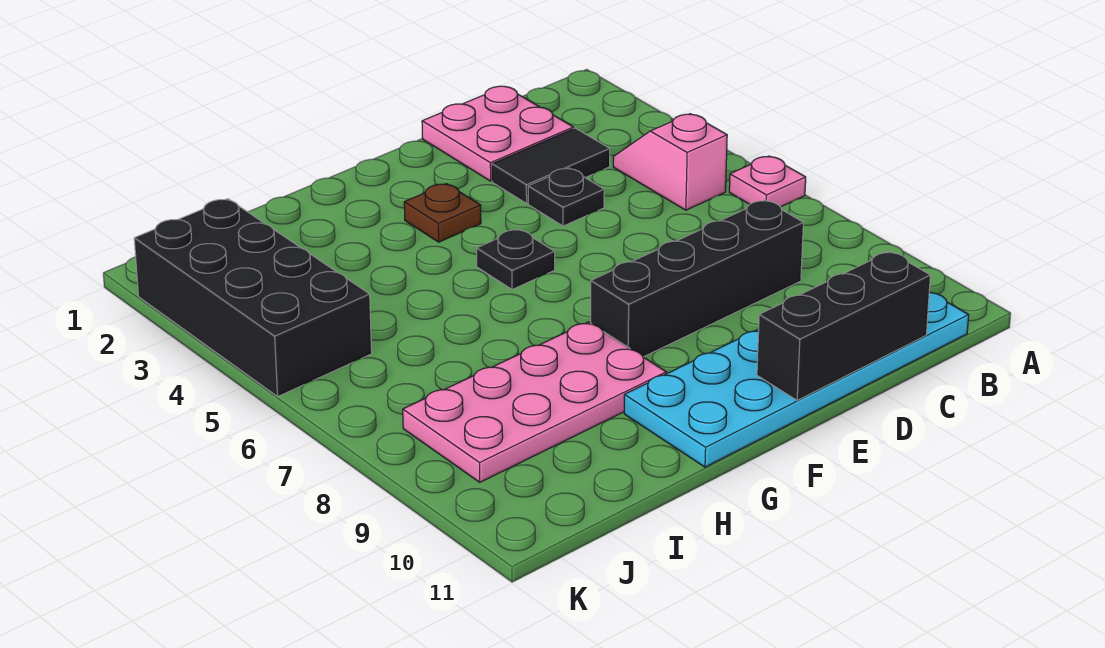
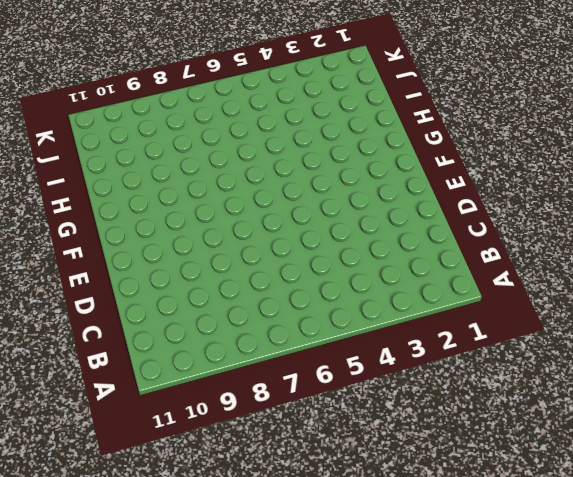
none -> pink 1x1 plate [729,156,806,207]
none -> pink 1x2 slope [613,114,727,210]
none -> cyan 2x6 plate [624,292,969,467]

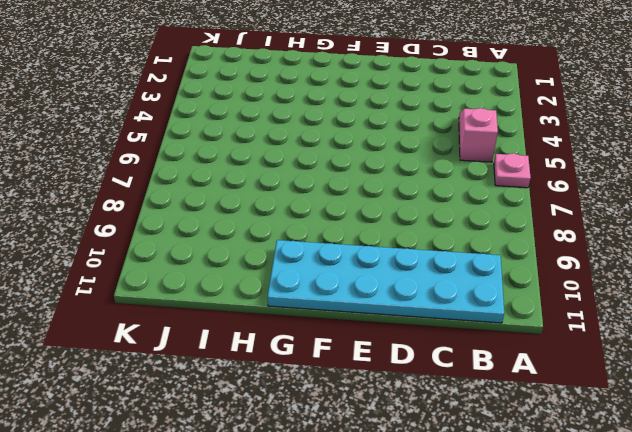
none -> pink 2x2 plate [422,86,573,181]
none -> black 1x2 tile [492,128,610,203]
none -> black 1x4 brick [591,200,803,357]

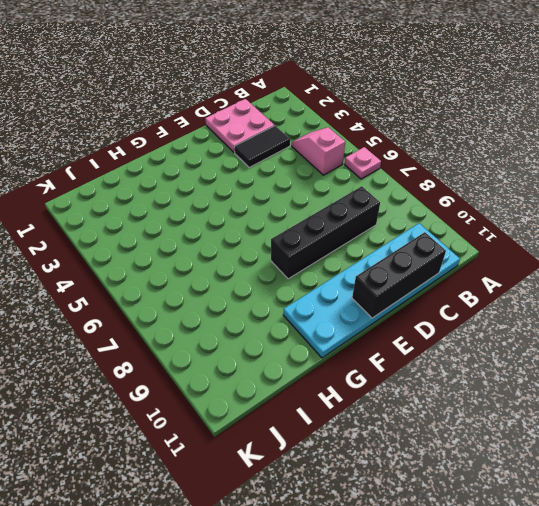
none -> black 1x1 plate [528,168,604,226]
none -> brown 1x1 plate [404,184,481,242]
none -> black 1x1 plate [477,229,555,290]

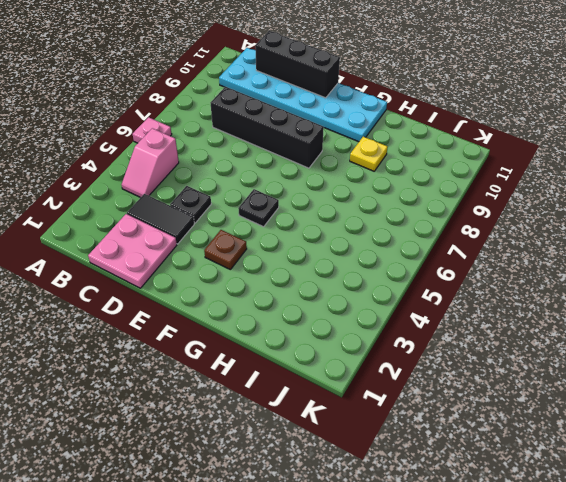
yellow 1x1 plate [350,137,388,171] -> pink 2x4 plate [403,322,666,482]
none -> black 2x4 brick [134,199,372,396]

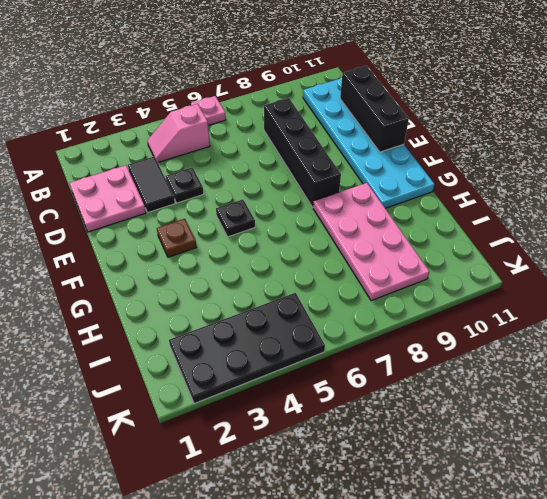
black 2x4 plate [169,293,325,404] -> black 2x4 brick [134,199,372,396]

